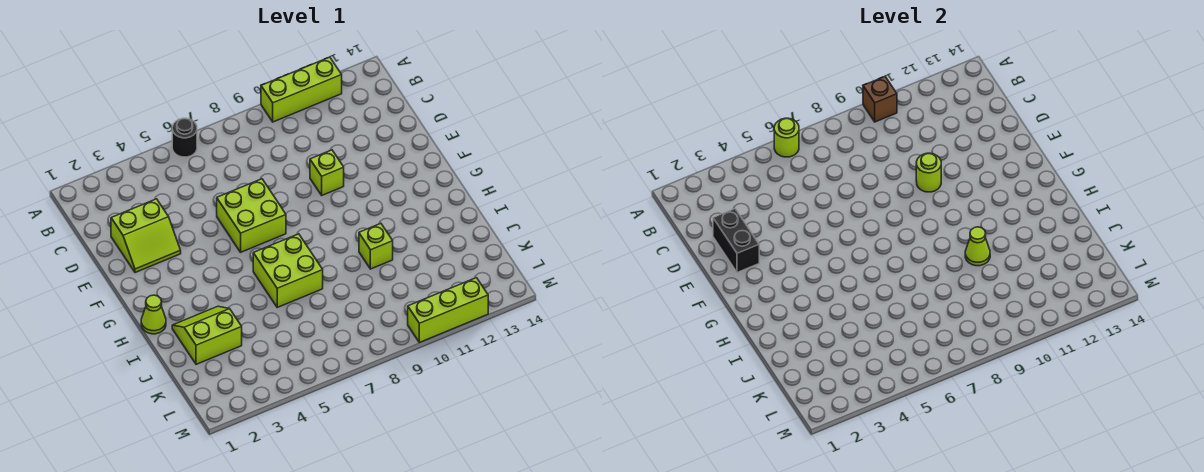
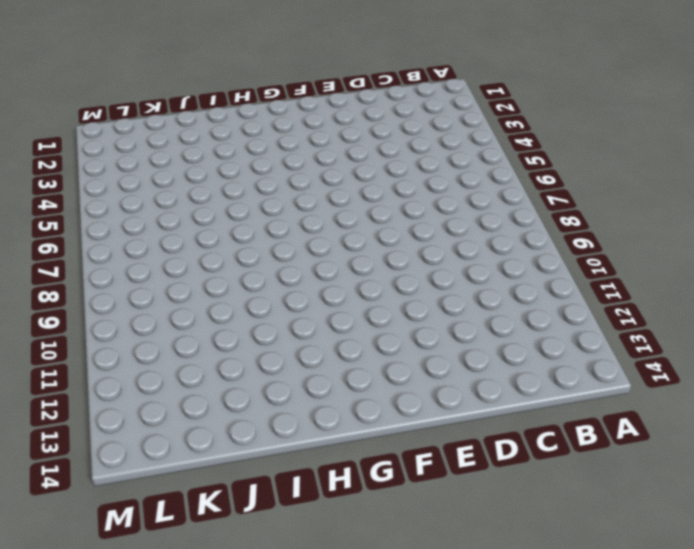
none -> black 1x1 round brick [172,118,197,157]
none -> lime 1x3 brick [261,57,342,122]
none -> lime 2x2 slope [111,199,181,273]

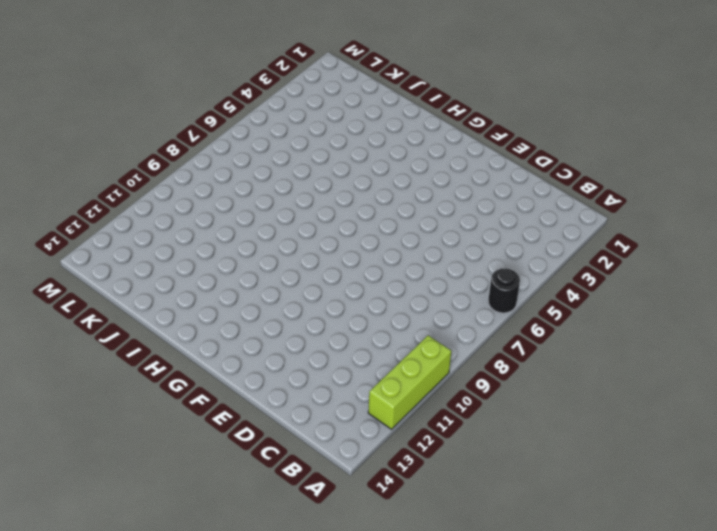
none -> lime 2x2 slope [111,199,181,273]
none -> lime 2x2 brick [217,179,286,252]
none -> lime 1x1 brick [310,150,344,195]

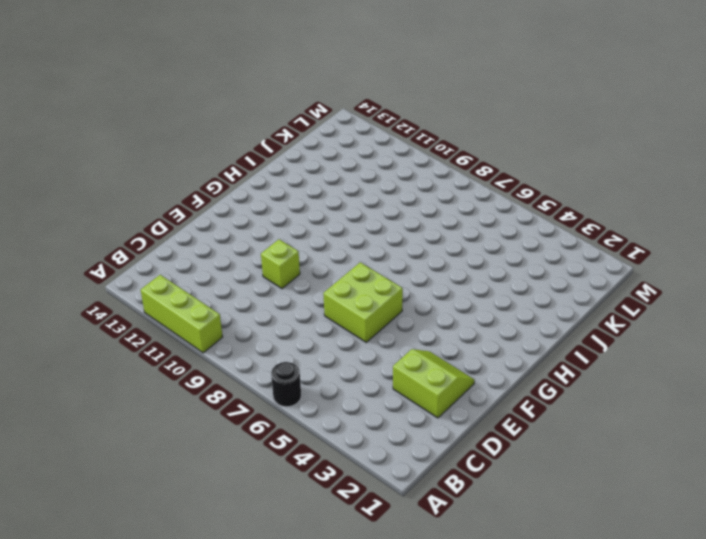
none -> lime 1x1 cone [141,295,166,334]
none -> lime 2x2 brick [253,234,323,307]
none -> lime 2x2 slope [172,306,242,364]

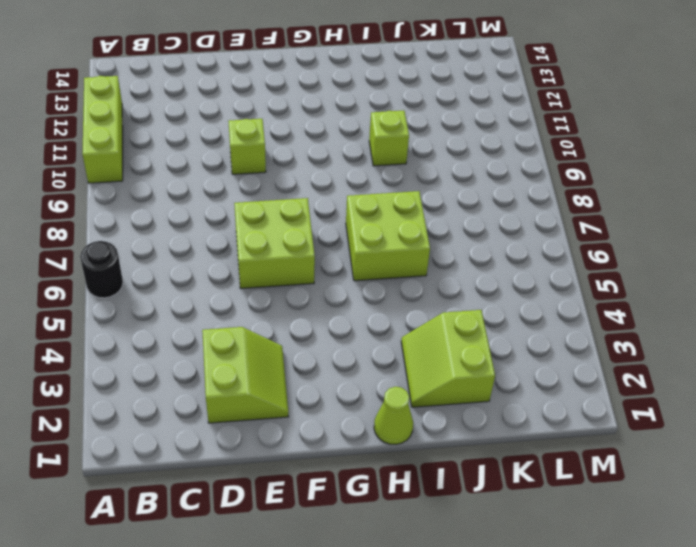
none -> lime 1x3 brick [408,278,488,342]
none -> lime 1x1 round brick [774,118,799,157]
none -> brown 1x1 brick [863,77,897,122]

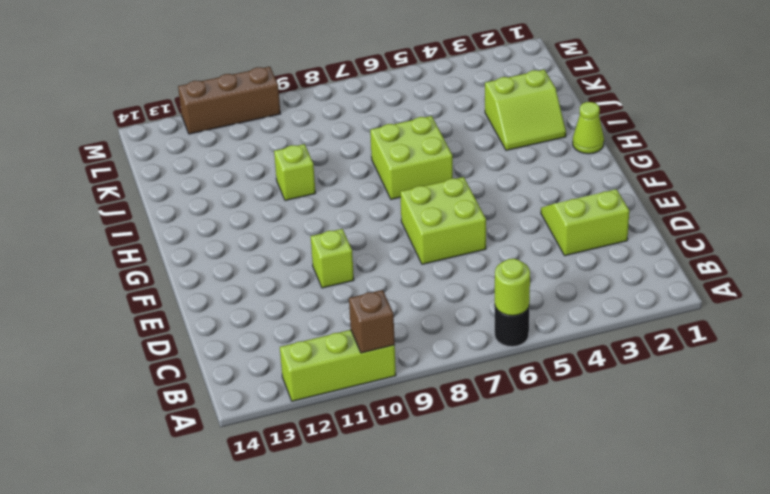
brown 1x3 brick [178,67,280,134] -> lime 1x3 brick [408,278,488,342]
none -> black 1x2 brick [713,209,759,273]
none -> lime 1x1 round brick [916,153,941,192]
none -> lime 1x1 cone [965,227,990,266]

